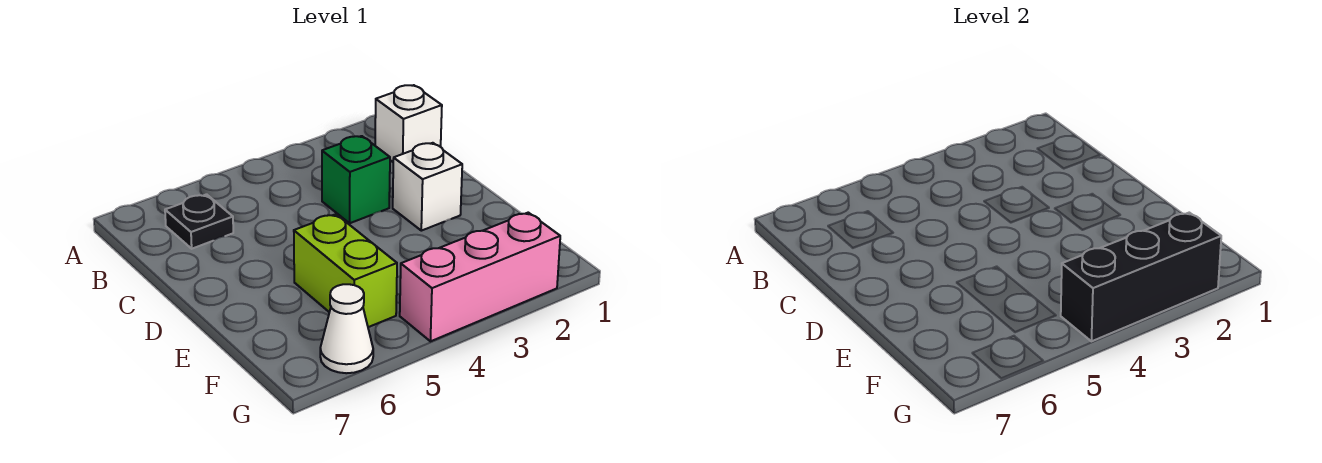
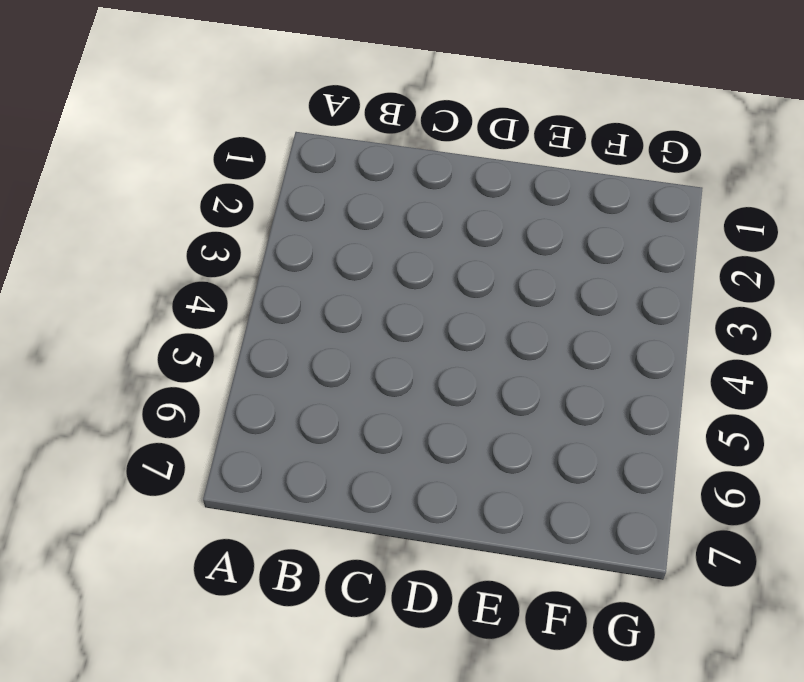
none -> white 1x1 brick [375,85,442,162]
none -> black 1x1 plate [165,194,233,249]

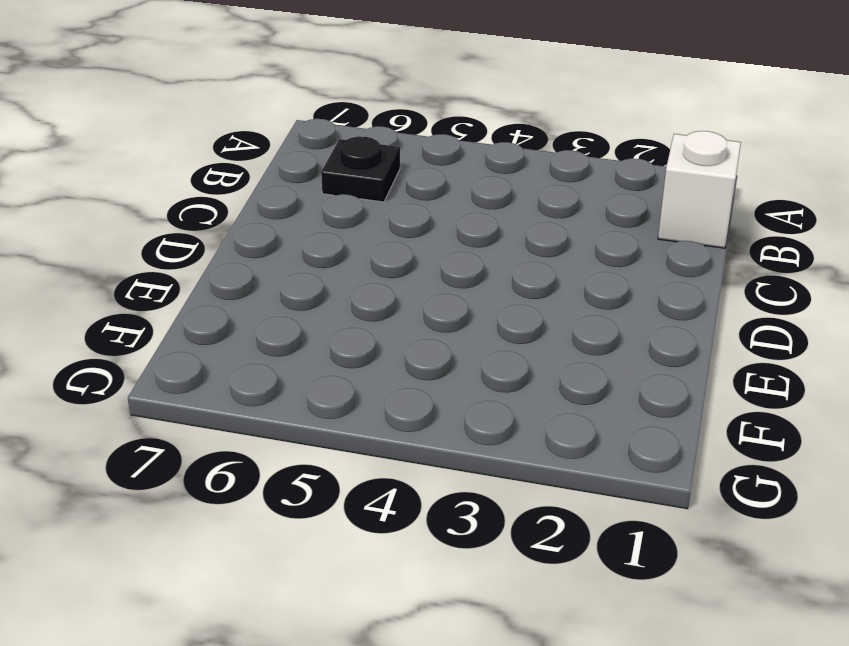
none -> green 1x1 brick [322,136,390,223]
none -> white 1x1 brick [393,143,462,231]

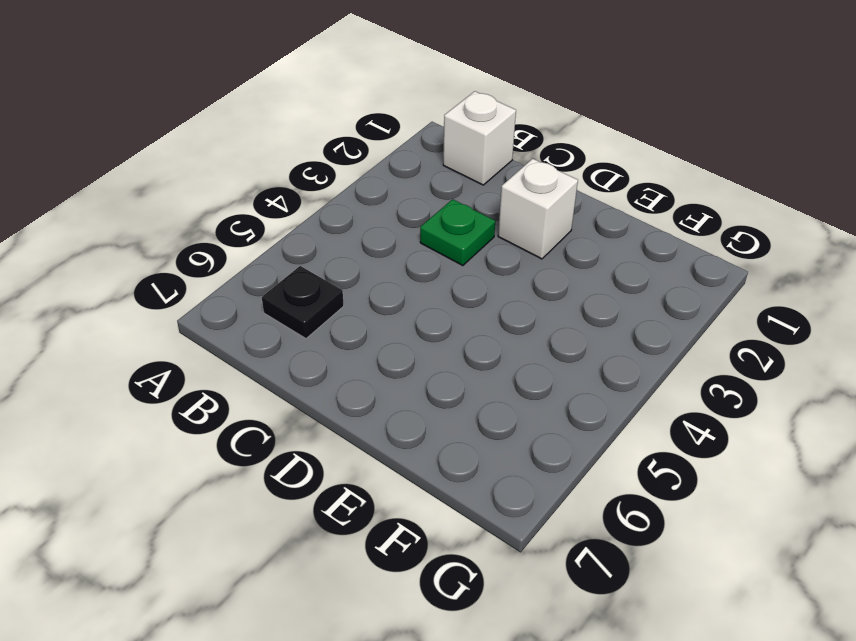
green 1x1 plate [420,199,495,266] -> green 1x1 brick [322,136,390,223]
none -> lime 1x2 brick [294,214,397,327]
none -> pink 1x3 brick [400,213,560,341]

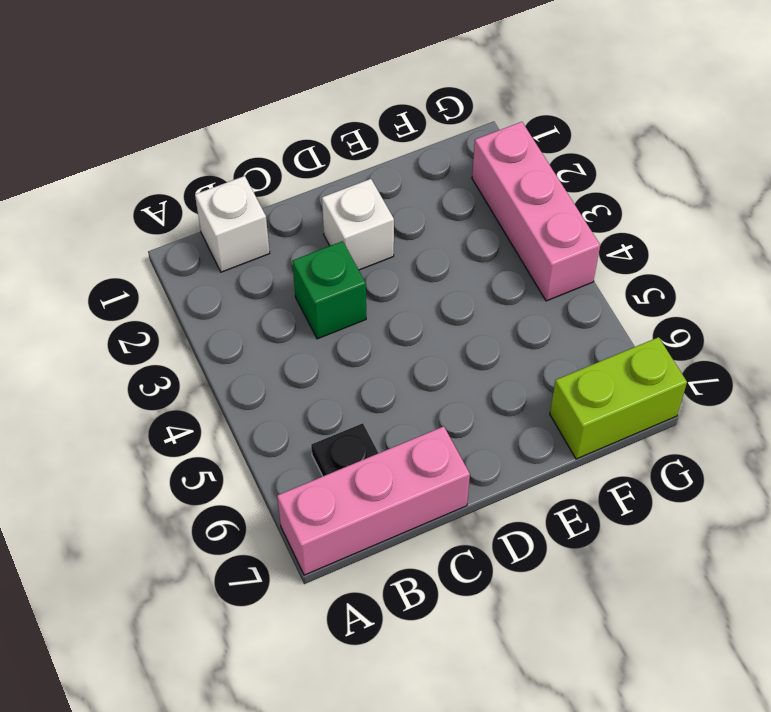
pink 1x3 brick [277,426,470,575] -> none
lime 1x2 brick [550,337,687,459] -> lime 1x2 brick moved to [294,214,397,327]
none -> white 1x1 cone [320,284,373,373]
none -> black 1x3 brick [1061,213,1221,341]

